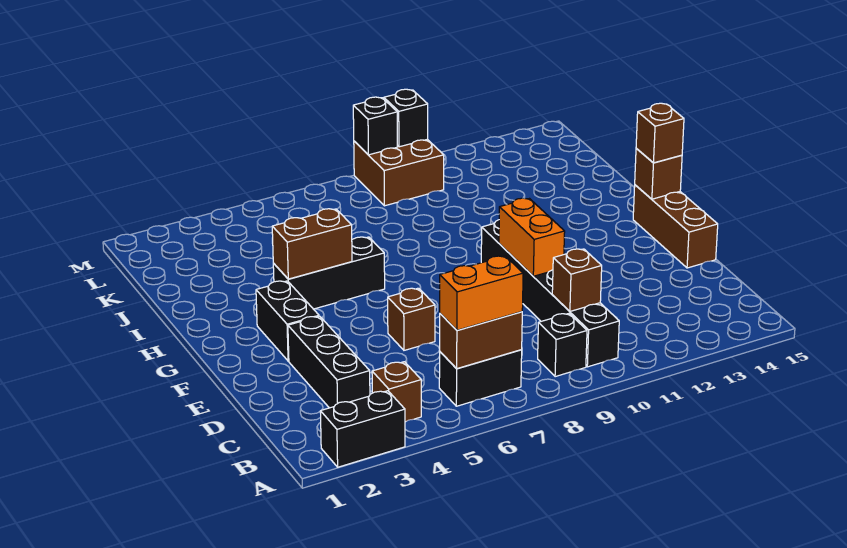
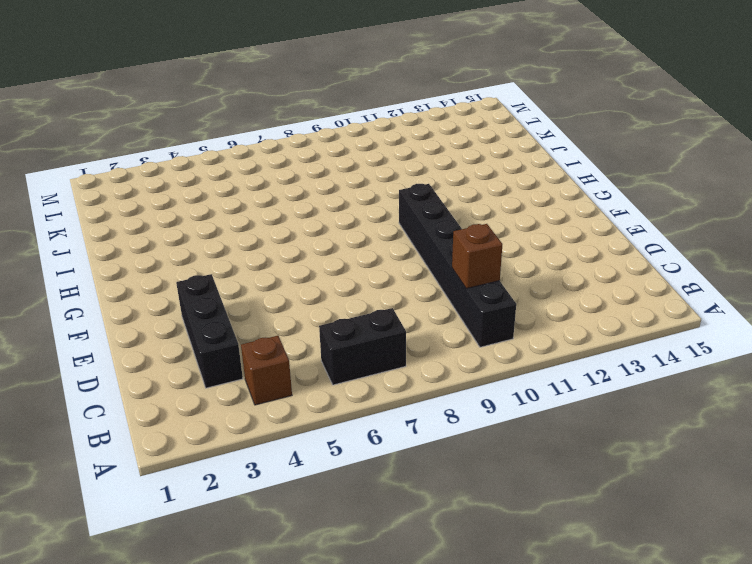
none -> black 1x2 brick [320,391,405,467]
none -> black 1x1 brick [538,314,587,377]
none -> brown 1x1 brick [388,288,435,350]

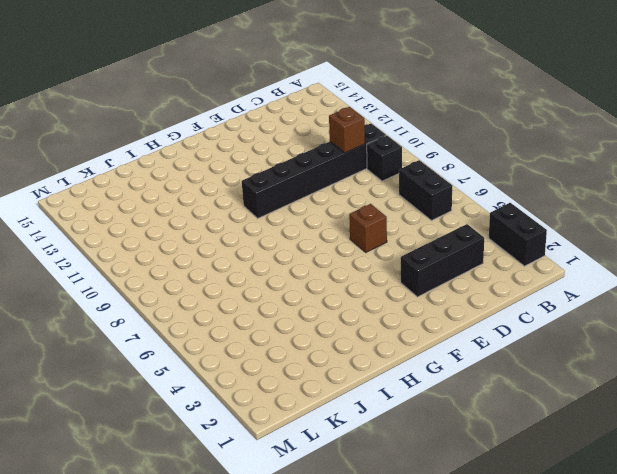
none -> brown 1x1 brick [372,362,421,422]
none -> brown 1x3 brick [633,185,718,268]
none -> black 1x2 brick [256,281,319,361]

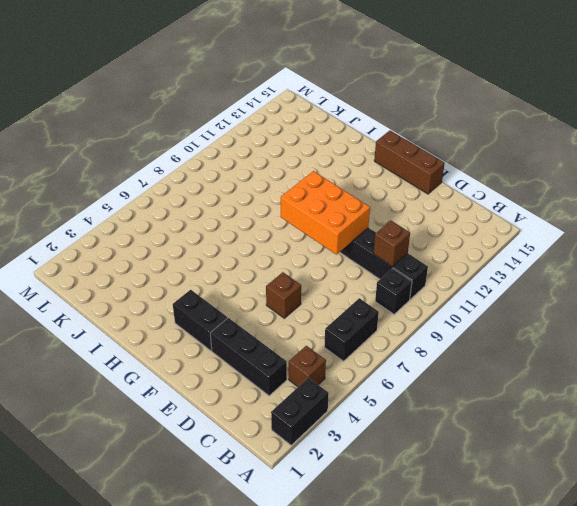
orange 2x3 brick [281,171,370,254] -> orange 1x2 brick [499,198,565,276]
none -> black 1x3 brick [273,237,385,309]
none -> brown 2x2 brick [354,139,444,206]
none -> brown 1x2 brick [440,312,522,369]

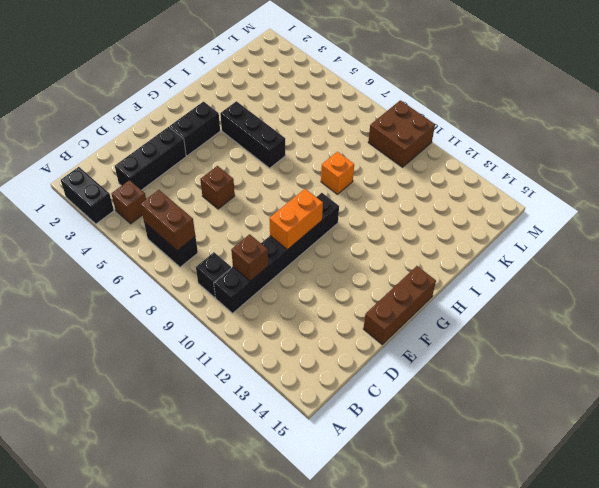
orange 1x1 brick [321,152,354,194] -> none
none -> brown 1x1 brick [635,149,682,199]
none -> brown 1x2 brick [272,209,352,279]
none -> black 1x1 brick [353,97,397,155]

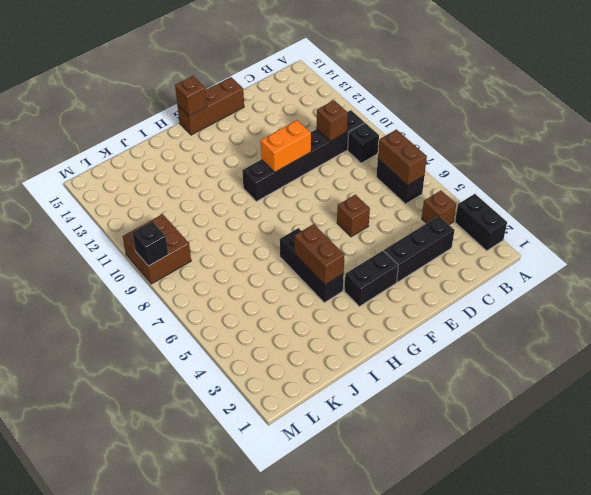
none -> black 1x1 brick [384,89,428,147]
none -> orange 1x2 brick [440,256,523,330]
none -> brown 1x1 brick [636,103,684,163]

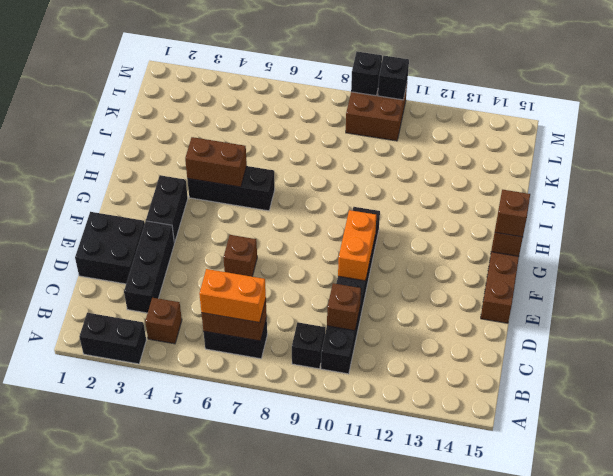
black 2x2 brick [75,212,145,284] -> none

